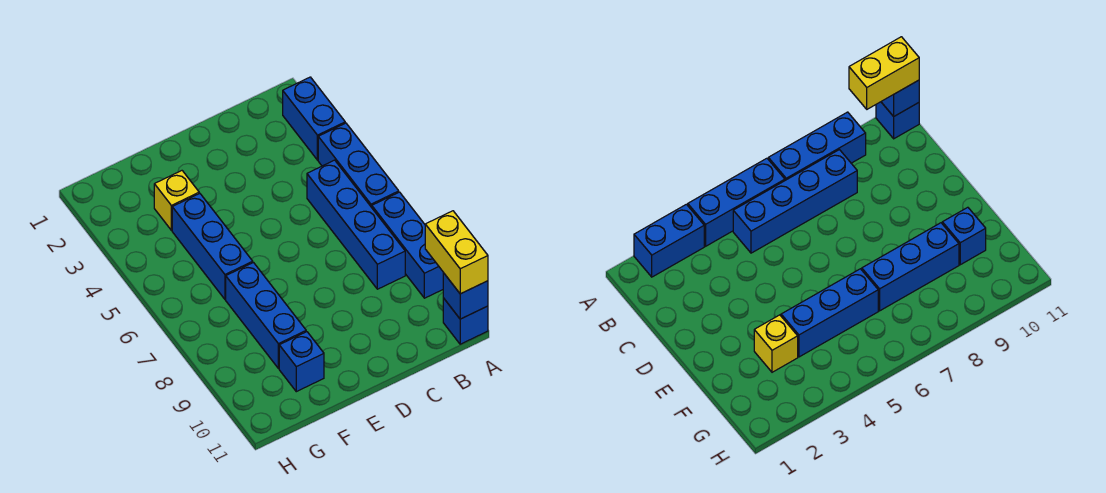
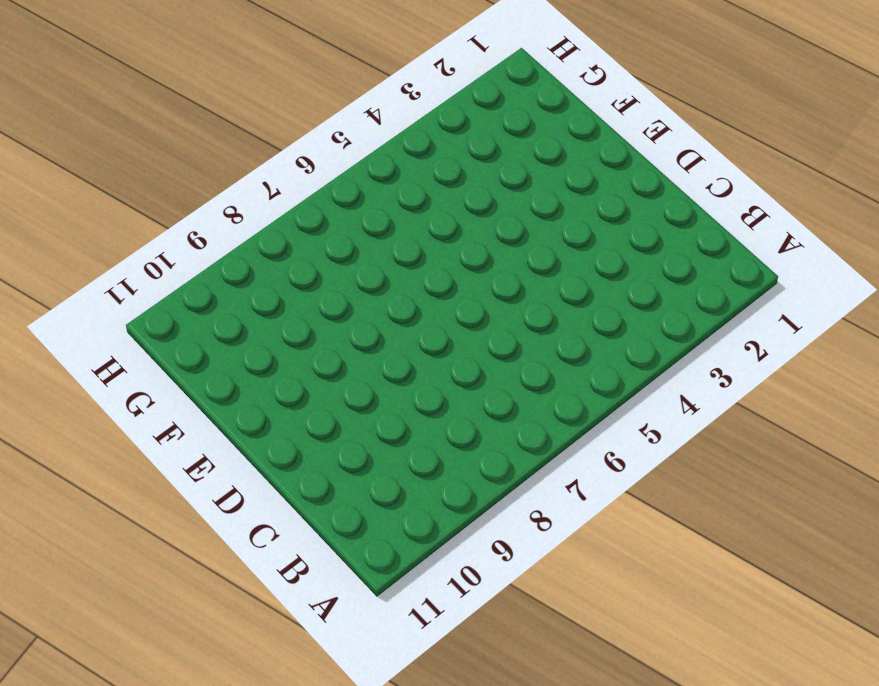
none -> blue 1x2 brick [283,77,345,160]
none -> blue 1x3 brick [318,123,399,207]

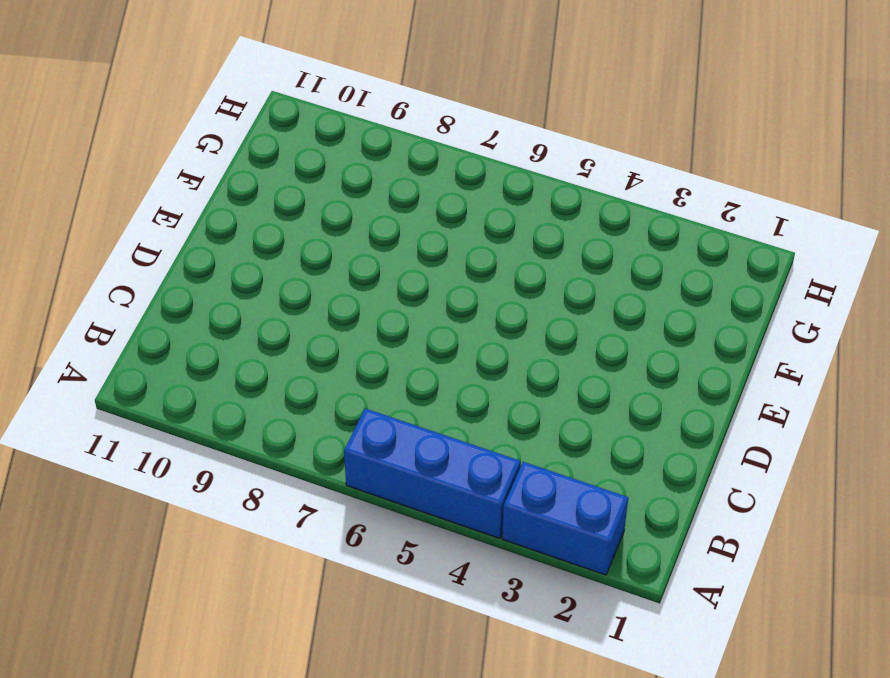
none -> blue 1x3 brick [372,192,443,298]
none -> blue 1x1 brick [443,298,488,344]

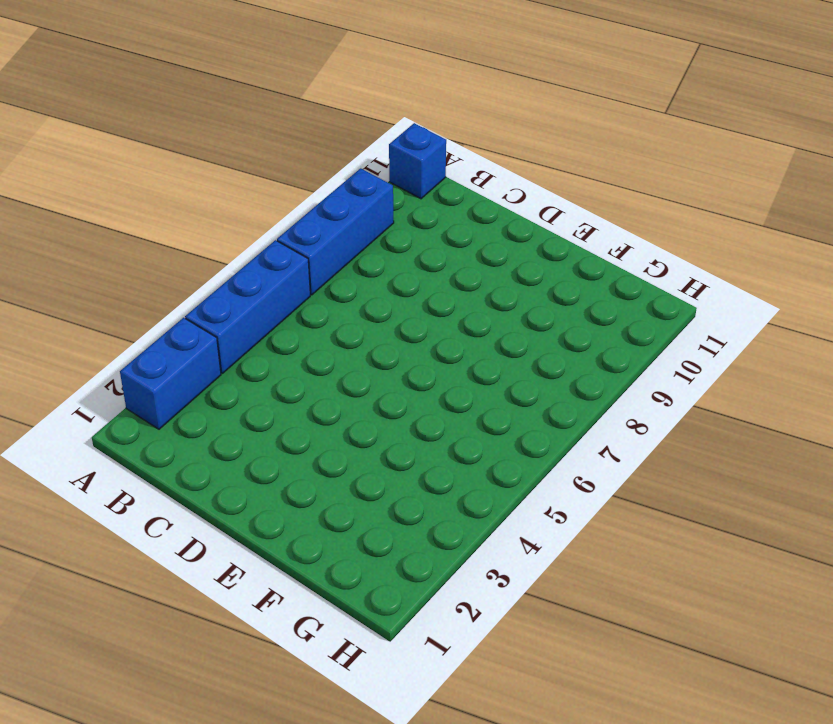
none -> blue 1x4 brick [307,160,405,289]
none -> yellow 1x1 brick [154,171,199,230]

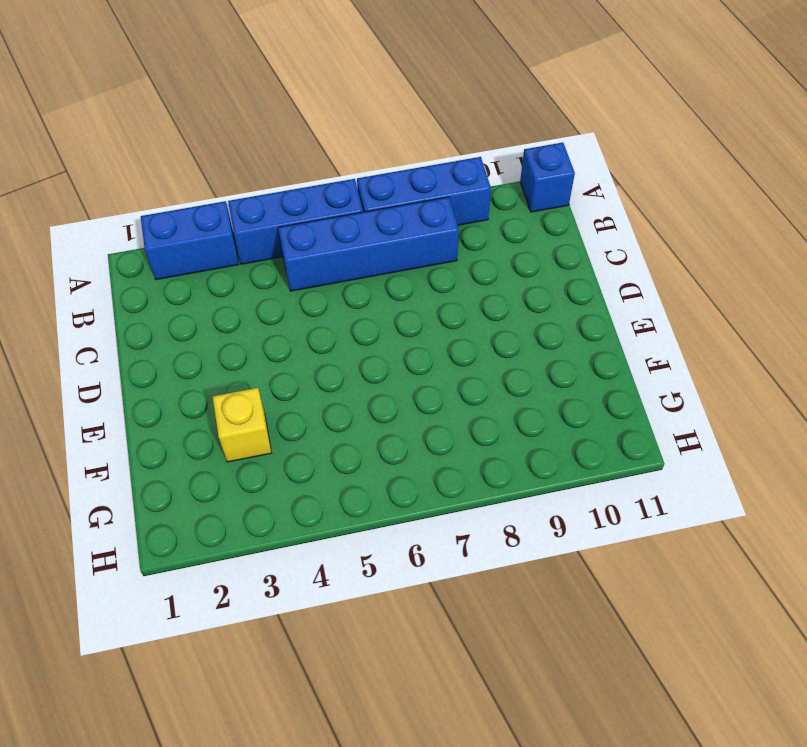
none -> blue 1x3 brick [172,193,253,299]
none -> blue 1x3 brick [226,263,306,369]

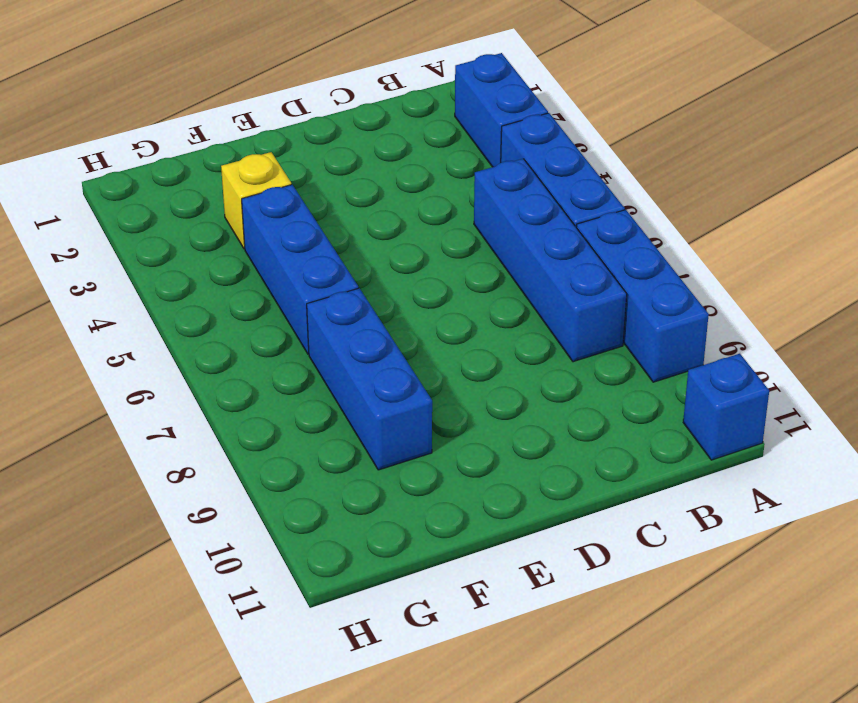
none -> blue 1x1 brick [279,332,324,392]
none -> blue 1x1 brick [443,273,488,319]

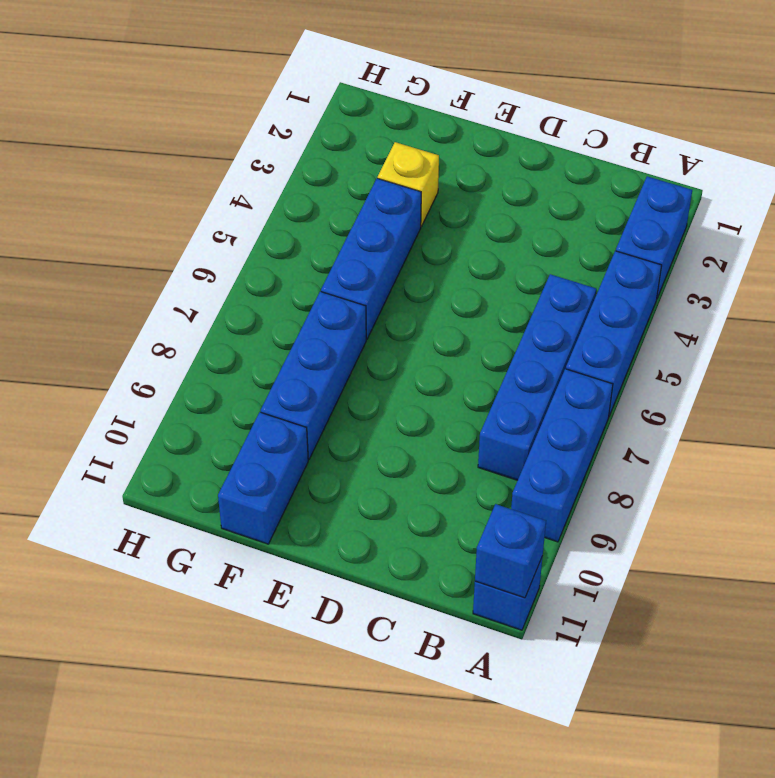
blue 1x2 brick [218,412,308,544] -> blue 1x1 brick [279,332,324,392]
none -> yellow 1x2 brick [425,211,488,294]

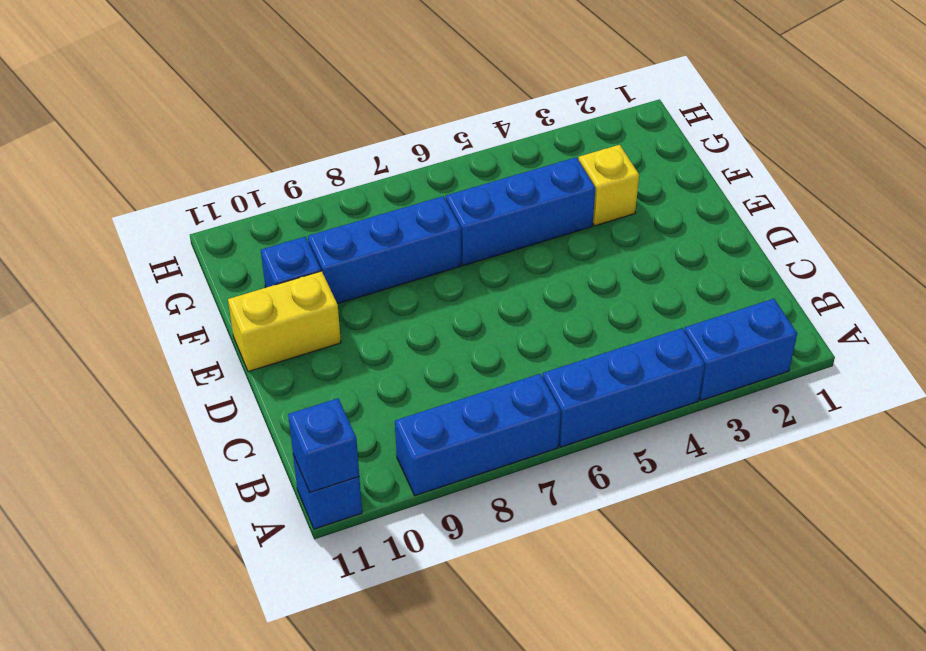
yellow 1x2 brick [228,271,341,372] -> yellow 1x2 brick moved to [425,211,488,294]
none -> blue 1x4 brick [307,160,405,289]

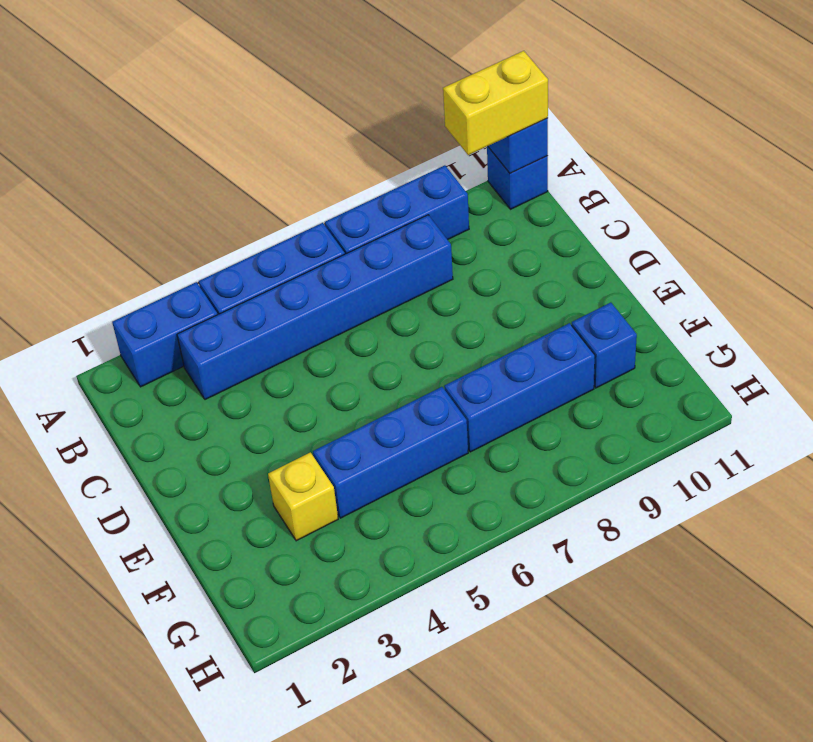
blue 1x6 brick [177,215,453,400] -> blue 1x4 brick [307,160,405,289]

